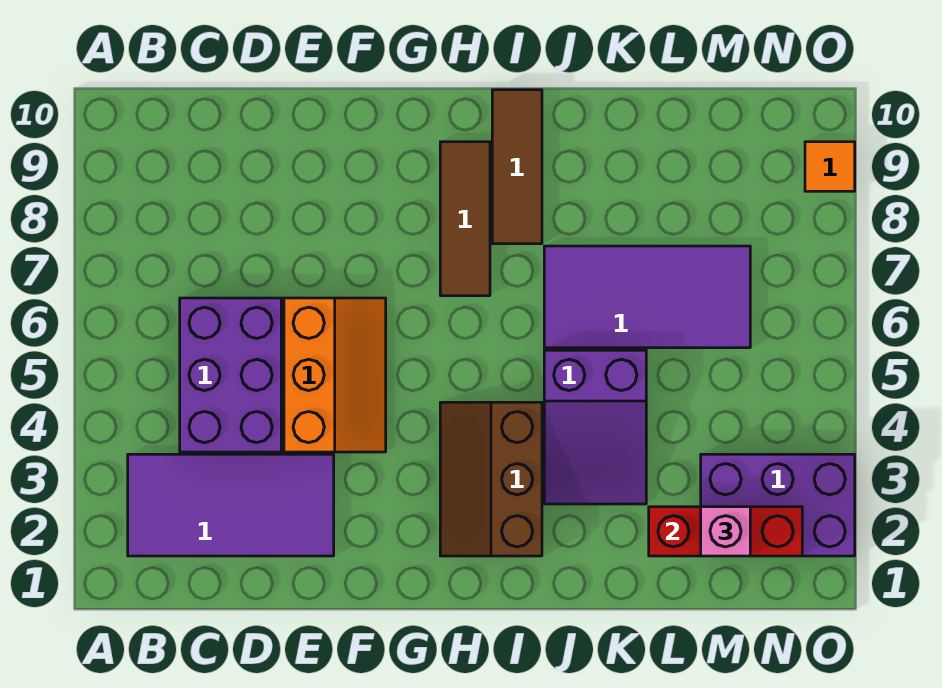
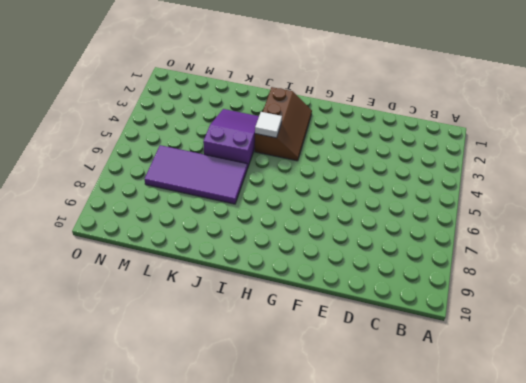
white 1x1 tile [255,112,282,138] -> none
none -> purple 2x4 tile [128,454,334,556]
none -> purple 2x3 brick [180,298,281,452]
none -> orange 2x3 slope [284,298,386,452]

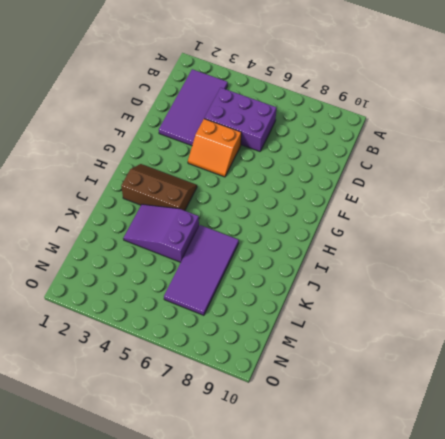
orange 2x2 slope [188,119,241,177] -> orange 2x3 slope [284,298,386,452]
none -> brown 1x3 tile [440,142,490,296]
none -> brown 1x3 tile [492,90,542,244]
none -> purple 2x3 brick [701,454,855,556]

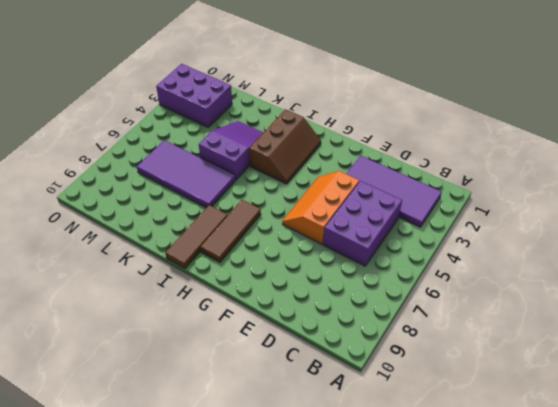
none -> orange 1x1 tile [805,142,855,191]
none -> red 1x3 brick [649,507,802,556]
none -> pink 1x1 brick [701,507,750,556]

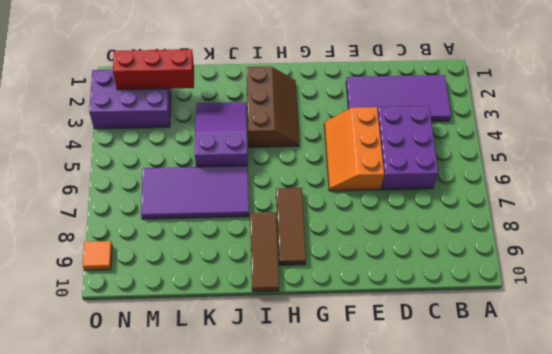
none -> pink 1x1 brick [701,507,750,556]

